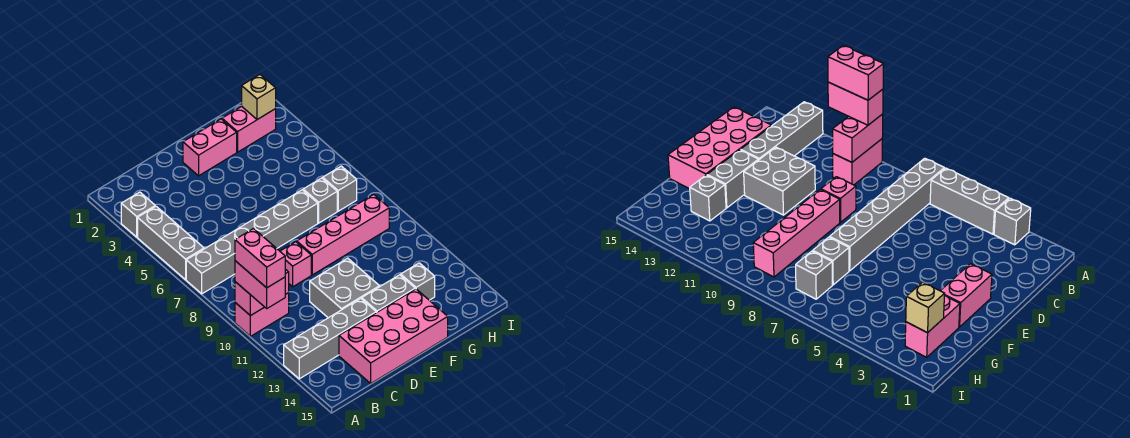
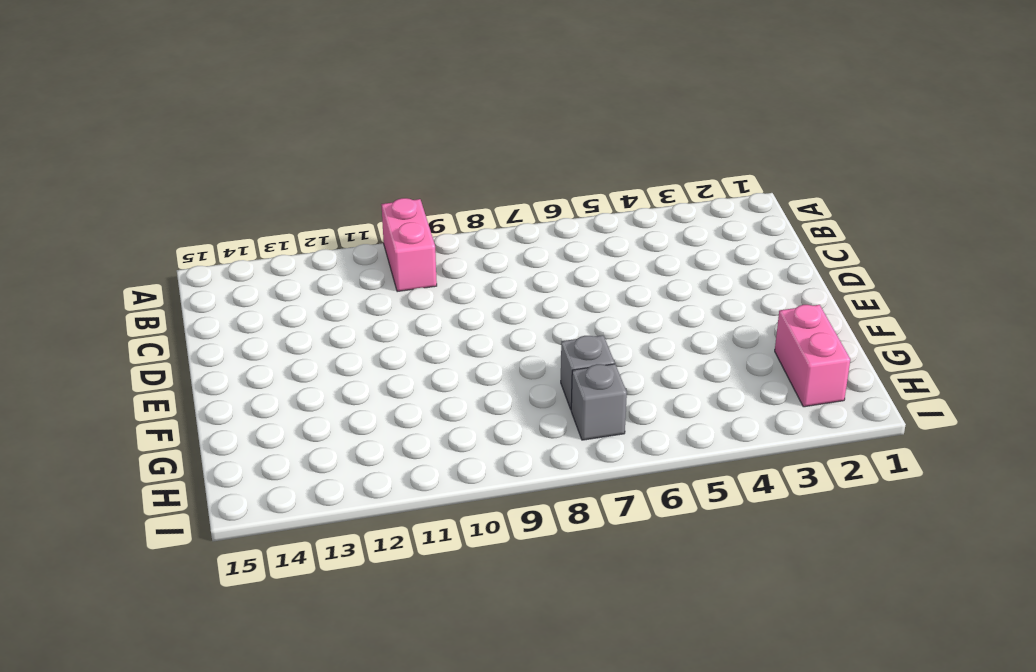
none -> grey 1x1 brick [121,192,155,237]
none -> grey 1x3 brick [138,206,204,280]
none -> grey 1x6 brick [186,190,318,294]

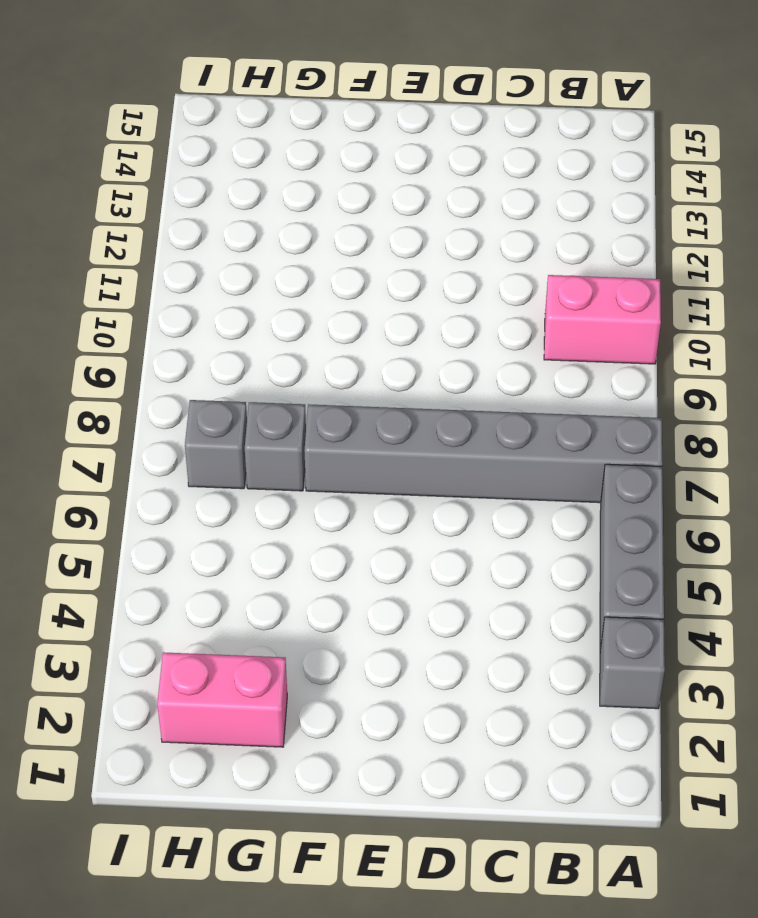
none -> grey 1x4 brick [284,298,376,379]
none -> pink 2x4 brick [339,289,448,383]
none -> pink 1x1 brick [280,242,311,287]

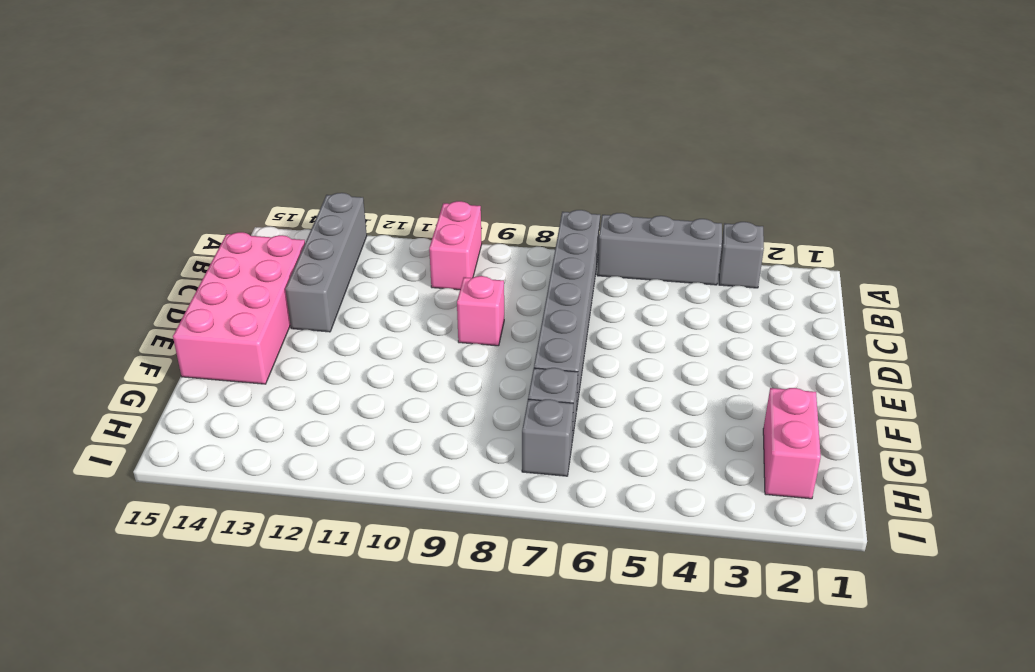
none -> grey 2x2 brick [310,258,380,318]
none -> pink 1x2 brick [183,119,237,176]
none -> pink 1x4 brick [297,195,389,275]

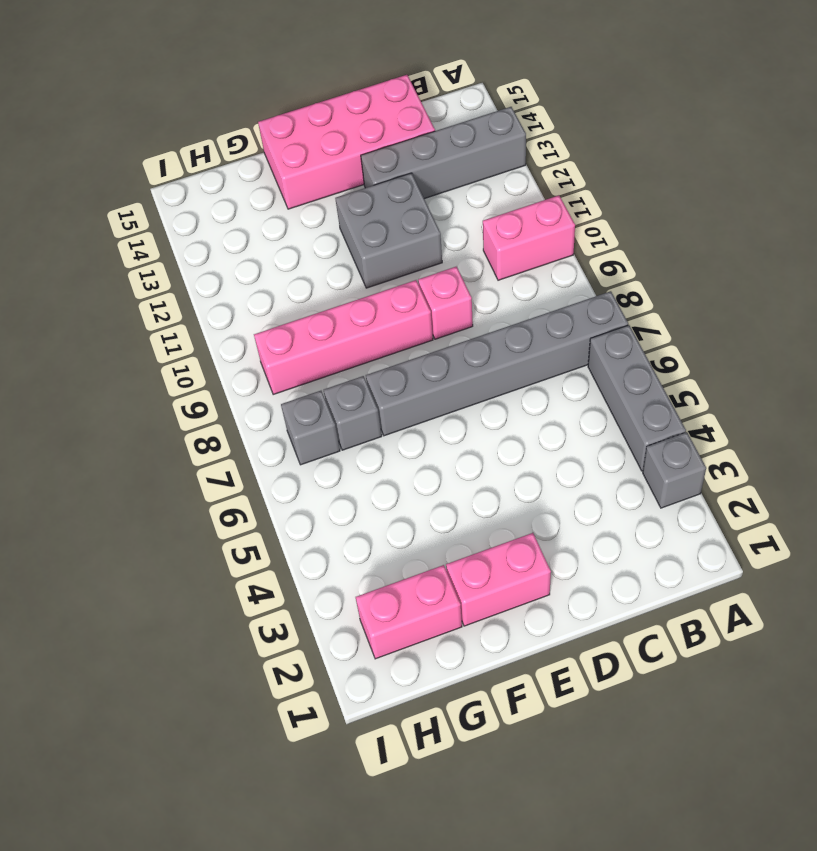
none -> grey 1x2 brick [362,275,415,313]
none -> grey 1x1 brick [401,263,435,300]
none -> pink 1x2 brick [235,269,289,316]

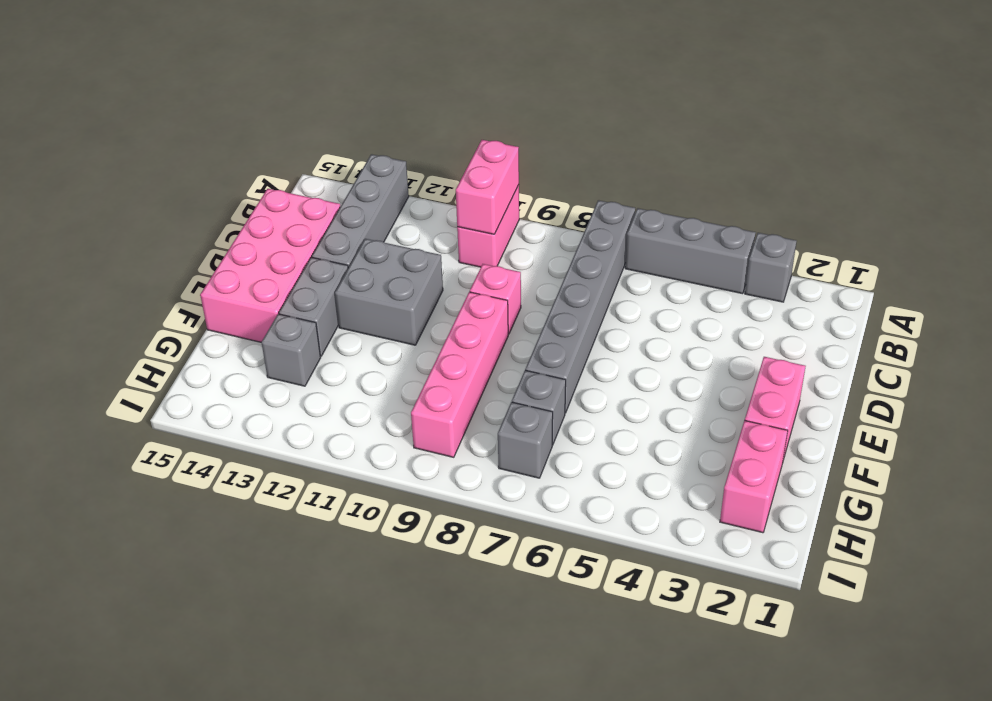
none -> tan 1x1 brick [242,75,276,119]
none -> pink 1x2 brick [235,261,285,308]
none -> pink 1x2 brick [235,229,285,288]

